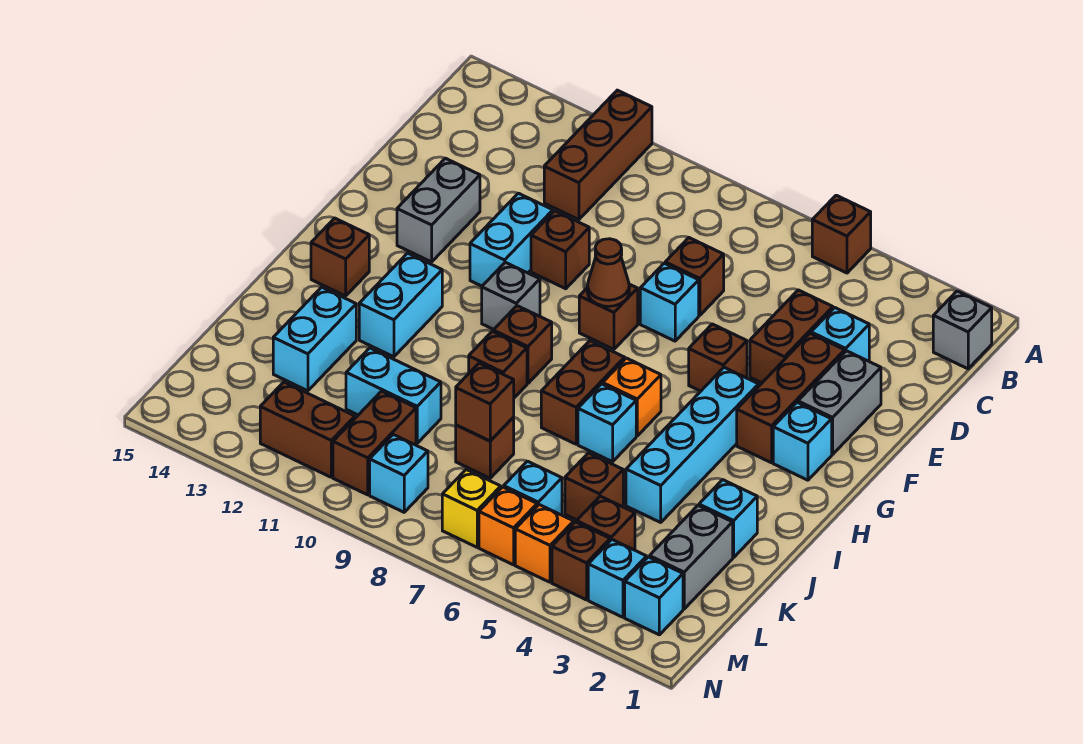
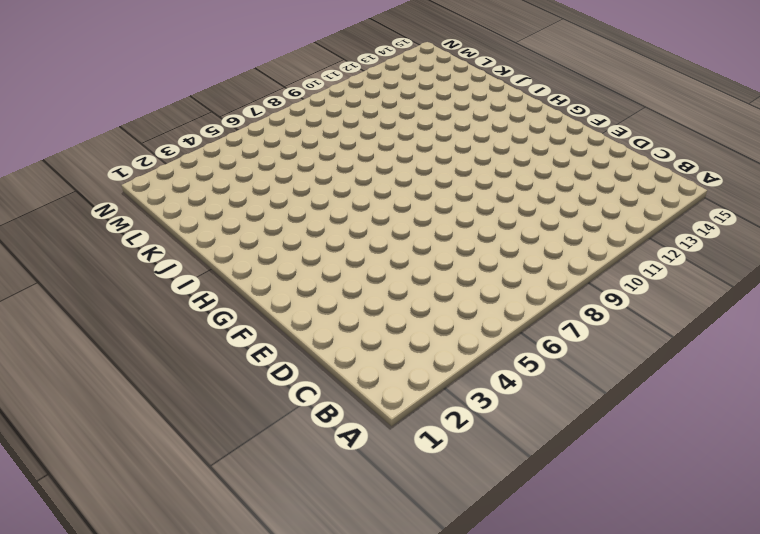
none -> brown 1x1 brick [812,195,871,273]
none -> brown 1x3 brick [544,90,652,220]
none -> grey 1x1 brick [933,291,992,369]
none -> cyan 1x1 brick [811,308,869,361]

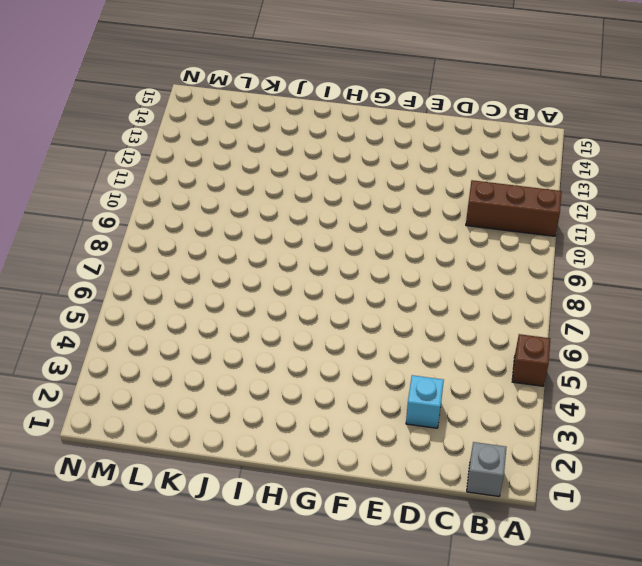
none -> brown 1x2 brick [750,290,833,383]
none -> brown 1x1 brick [665,238,724,315]
none -> grey 1x2 brick [798,351,881,454]
none -> brown 1x3 brick [737,333,845,463]

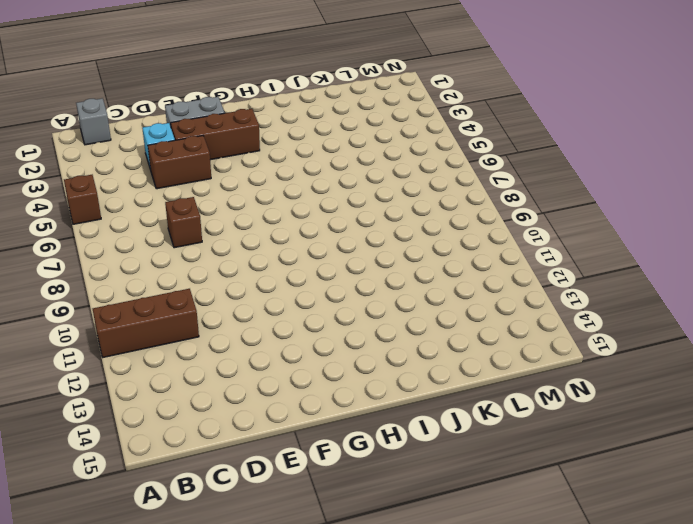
none -> cyan 1x1 brick [640,263,699,341]
none -> brown 1x1 brick [531,211,589,289]
none -> cyan 1x2 brick [470,193,553,286]
none -> grey 1x2 brick [397,158,480,262]

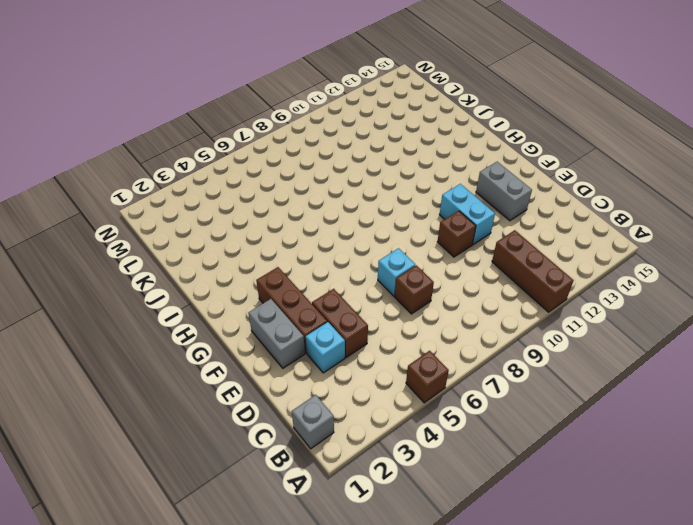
none -> brown 1x1 brick [689,324,747,391]
none -> brown 1x1 brick [579,284,638,349]
none -> cyan 1x1 brick [773,403,832,480]
none -> cyan 1x4 brick [626,367,759,522]

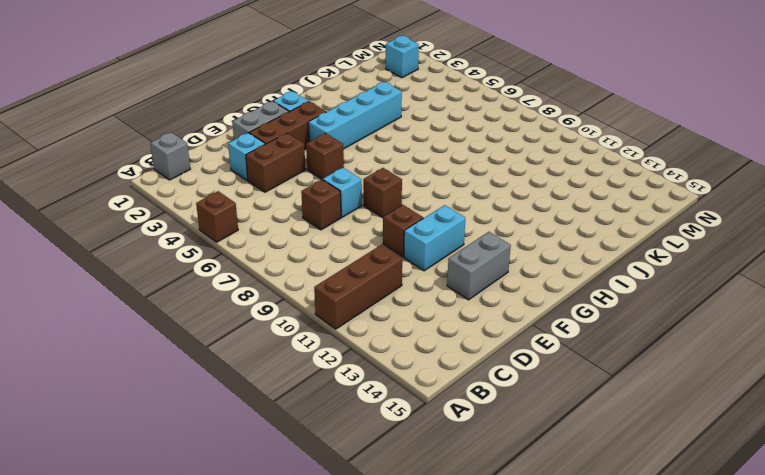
none -> grey 1x1 brick [482,262,540,329]
none -> orange 1x1 brick [603,358,661,436]
none -> brown 1x2 brick [541,341,625,444]
none -> brown 1x1 brick [493,306,552,383]

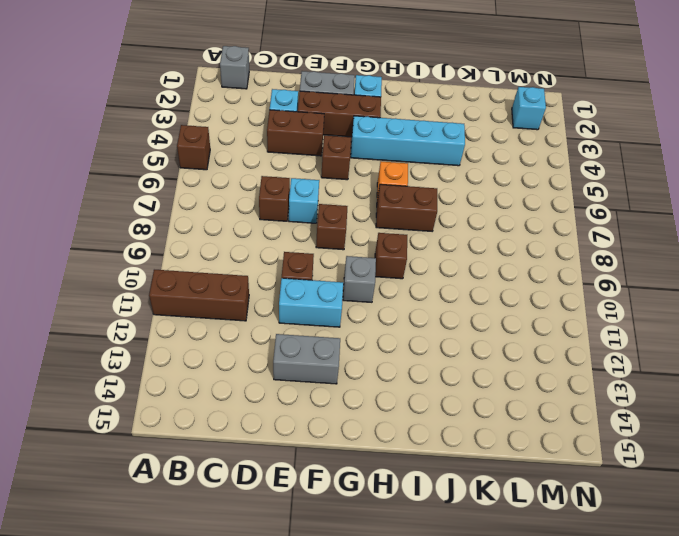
none -> cyan 1x2 brick [359,253,442,357]
none -> brown 1x1 brick [311,218,369,296]
none -> cyan 1x1 brick [578,384,636,462]
none -> brown 1x1 brick [469,331,527,398]

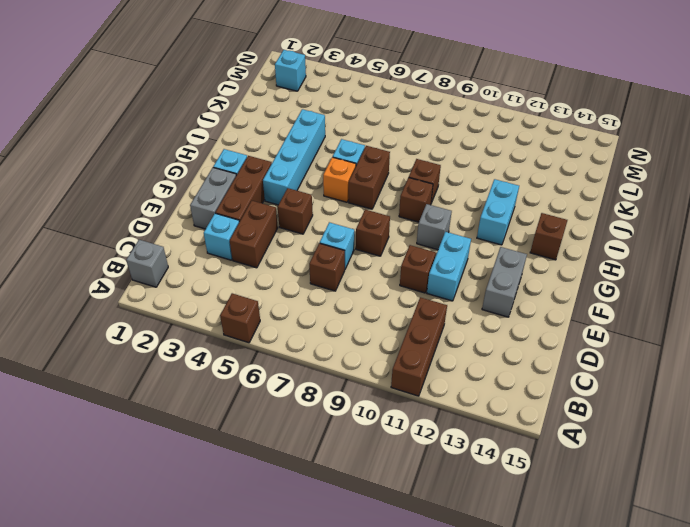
none -> cyan 1x1 brick [699,480,757,557]
none -> cyan 1x2 brick [273,287,356,391]
none -> grey 1x2 brick [650,506,733,609]
none -> brown 1x1 brick [565,453,623,520]

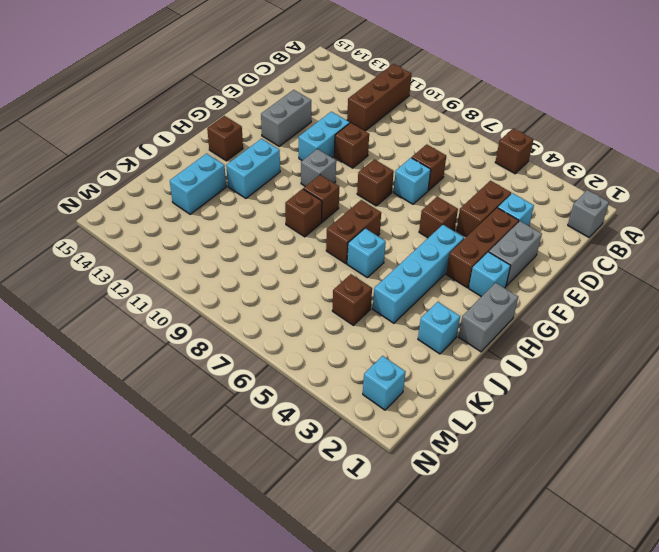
grey 1x2 brick [459,283,518,352] -> grey 1x2 brick moved to [650,506,733,609]
none -> orange 1x1 brick [603,358,661,436]
none -> brown 1x1 brick [456,417,514,478]
none -> cyan 1x2 brick [346,348,441,443]
none -> brown 1x1 brick [577,496,635,550]

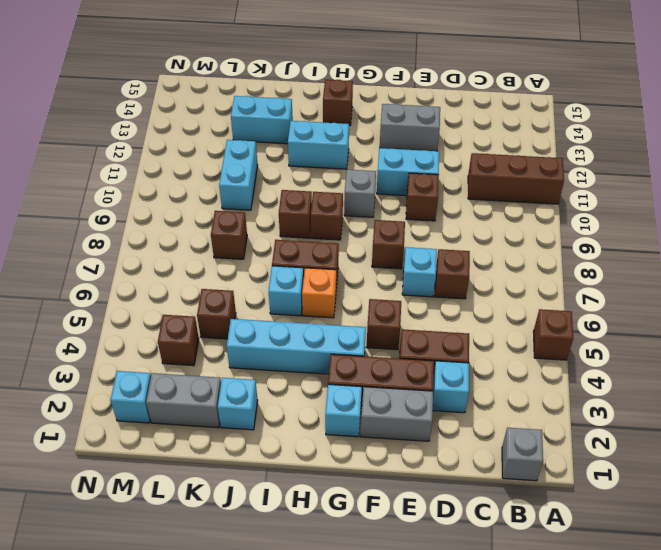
none -> cyan 1x1 brick [504,461,562,515]
none -> brown 1x2 brick [333,391,416,495]
none -> cyan 1x1 brick [588,540,647,617]
none -> brown 1x1 brick [552,522,610,600]

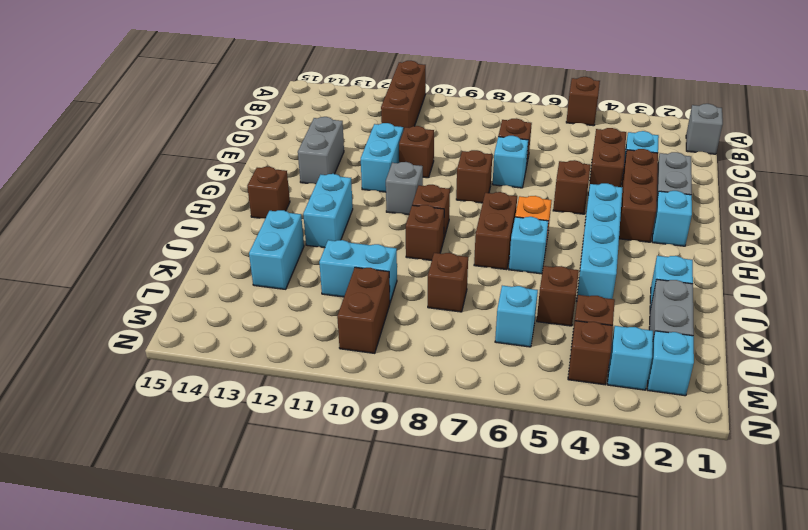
none -> orange 1x1 brick [515,505,574,582]
none -> orange 1x1 brick [479,487,537,565]
none -> yellow 1x1 brick [442,470,501,547]
none -> cyan 1x1 brick [370,435,428,512]

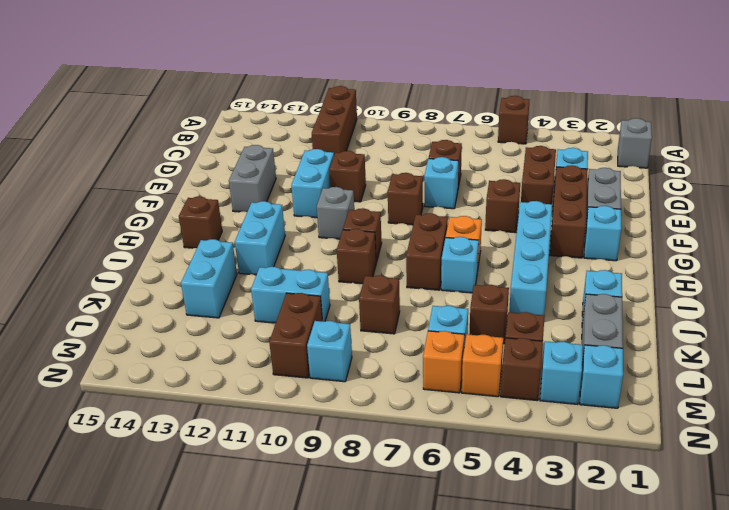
none -> yellow 1x1 brick [442,470,501,547]
none -> brown 1x2 brick [260,382,355,477]
none -> brown 1x1 cone [587,239,629,306]
none -> brown 1x1 brick [456,363,514,441]

